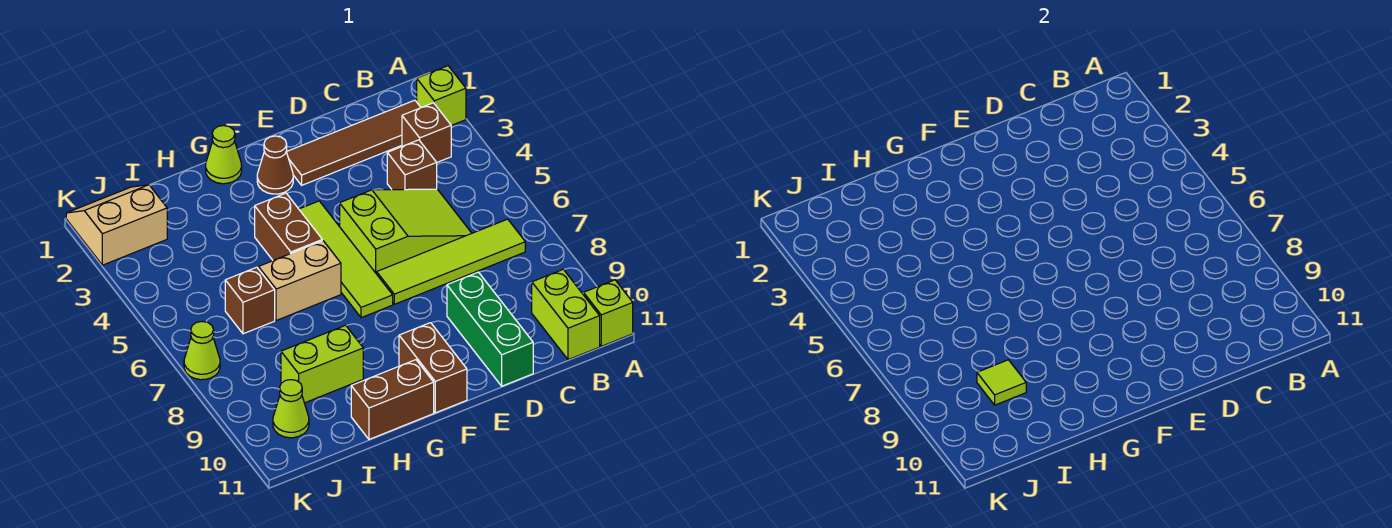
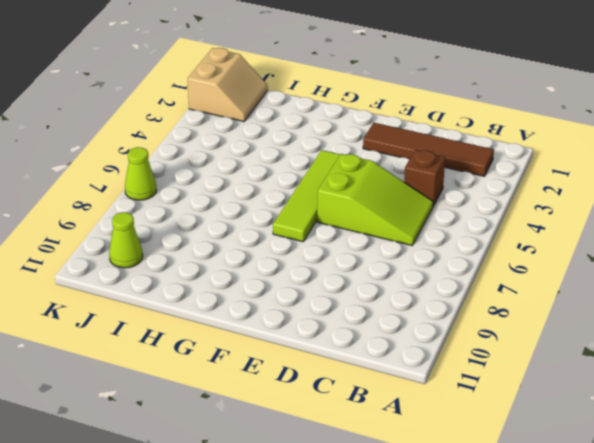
tan 2x2 slope [188,48,268,122] -> tan 2x2 slope turned to [66,185,167,265]
none -> lime 1x1 brick [417,66,466,125]
none -> lime 1x1 brick [584,280,633,346]
none -> brown 1x1 brick [402,103,451,162]

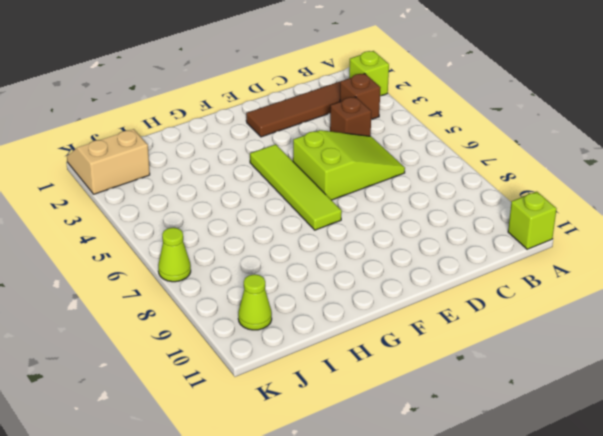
none -> lime 1x4 tile [377,219,525,304]
none -> lime 1x2 brick [532,269,600,360]
none -> green 1x3 brick [447,272,533,386]

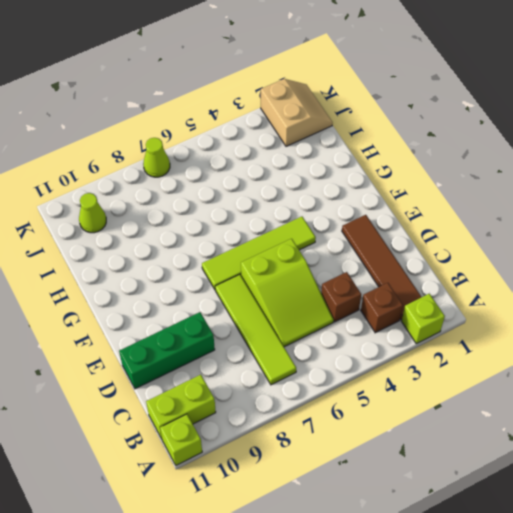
none -> brown 1x1 cone [257,136,293,194]
none -> brown 1x2 brick [399,323,467,413]
none -> lime 1x1 cone [206,125,242,184]

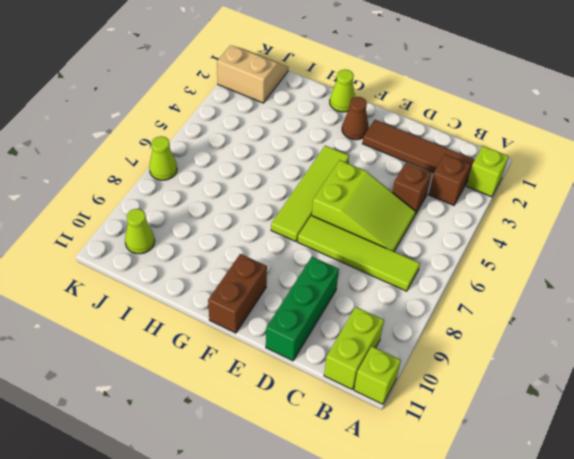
none -> brown 1x2 brick [255,193,322,260]
none -> tan 1x2 brick [258,241,341,321]
none -> brown 1x2 brick [351,360,434,439]

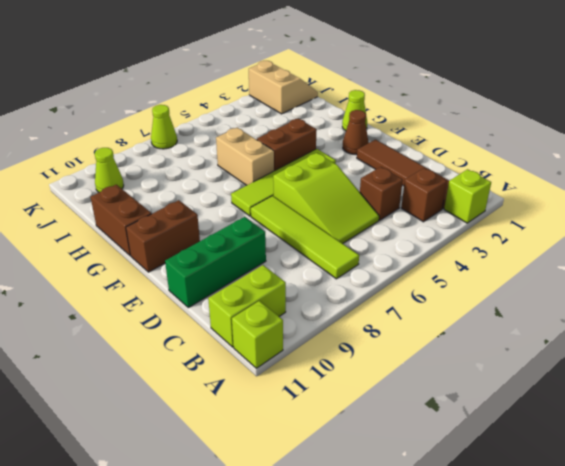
none -> lime 1x2 brick [281,325,363,403]
none -> brown 1x1 brick [225,267,275,334]
none -> lime 1x1 tile [977,360,1026,405]

